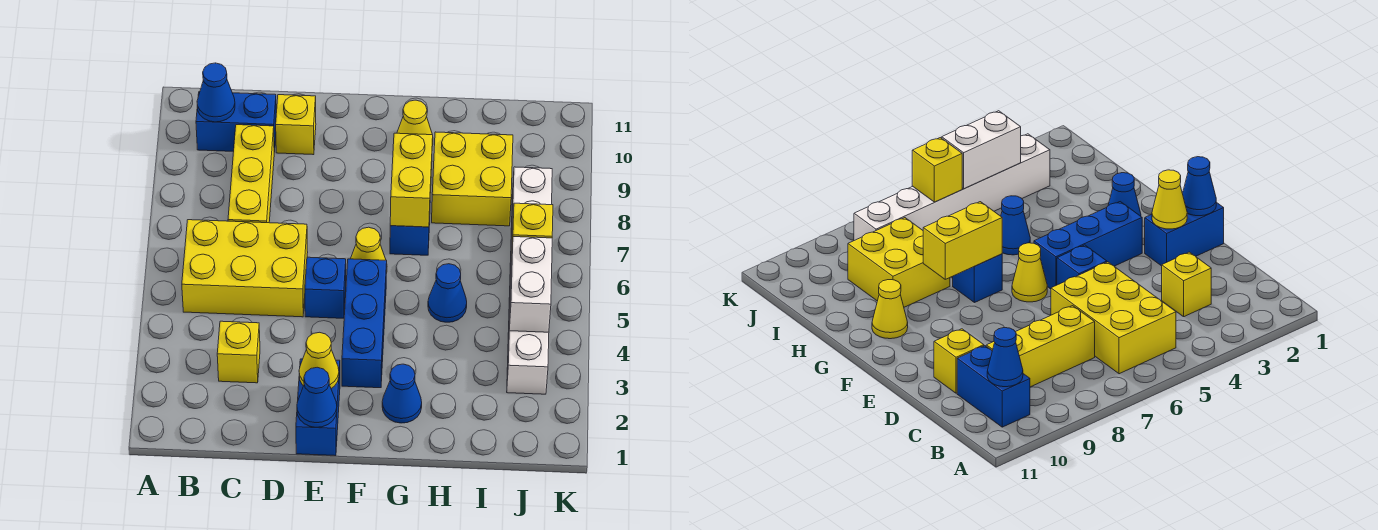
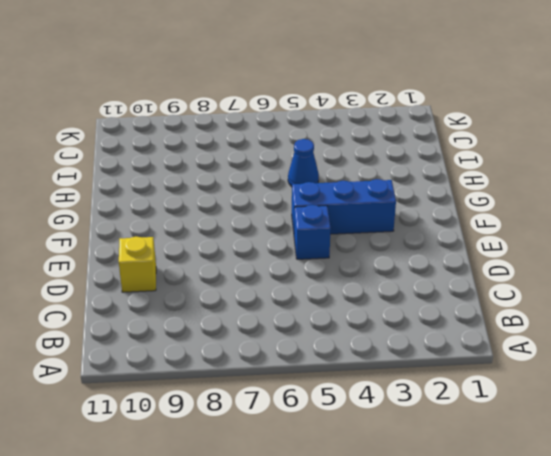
none -> yellow 2x3 brick [182,220,308,317]
none -> blue 1x2 brick [196,92,276,152]
none -> yellow 1x1 brick [217,321,260,383]

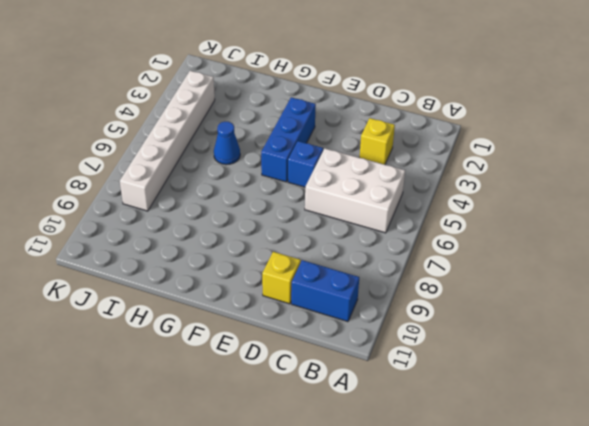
white 2x3 brick [305,149,405,233] -> yellow 2x3 brick [182,220,308,317]
none -> yellow 1x3 brick [228,125,274,223]
none -> blue 1x2 brick [296,359,340,456]
none -> yellow 1x1 cone [351,227,387,273]

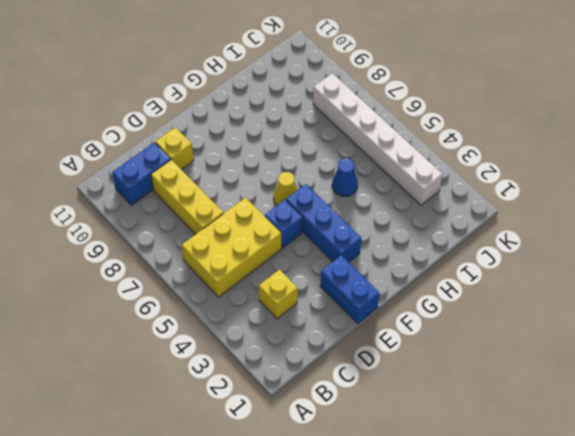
none -> blue 1x1 cone [382,364,422,423]
none -> blue 1x1 brick [390,217,430,255]
none -> yellow 1x1 cone [397,100,433,146]

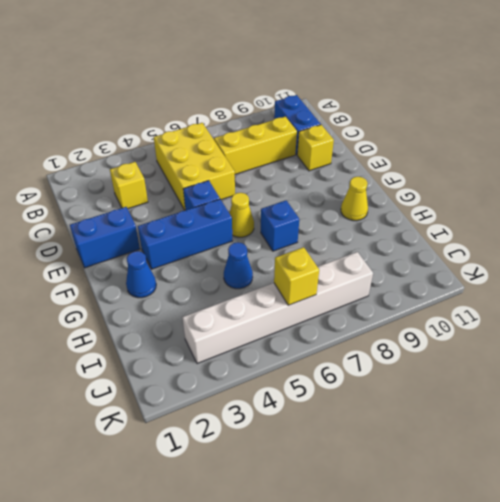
none -> yellow 2x2 brick [432,132,513,226]
none -> blue 1x1 cone [197,63,235,122]
none -> blue 1x1 cone [297,367,337,427]

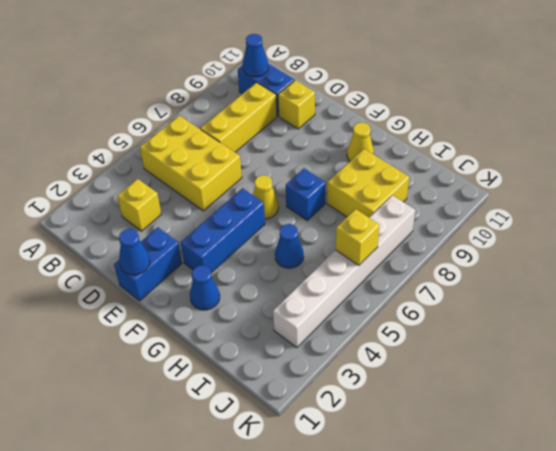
none -> blue 1x1 brick [305,257,346,318]
none -> yellow 1x1 cone [299,332,339,388]
none -> yellow 1x2 brick [390,133,433,227]

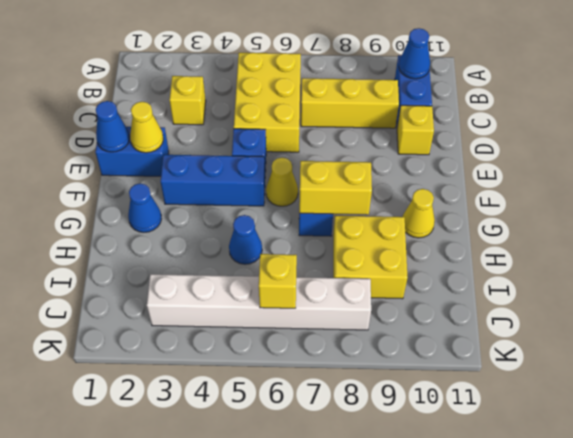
none -> white 1x2 brick [509,237,552,332]

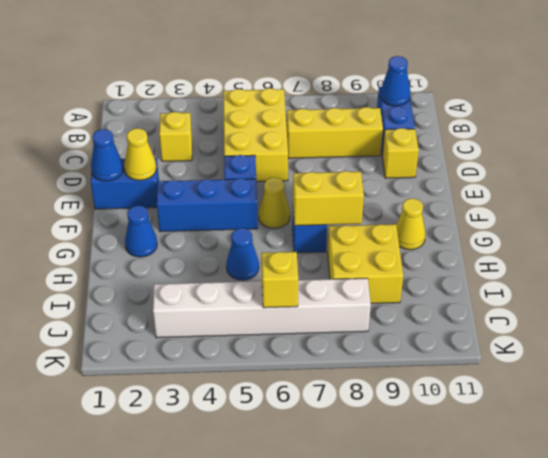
none -> white 1x2 brick [509,237,552,332]

